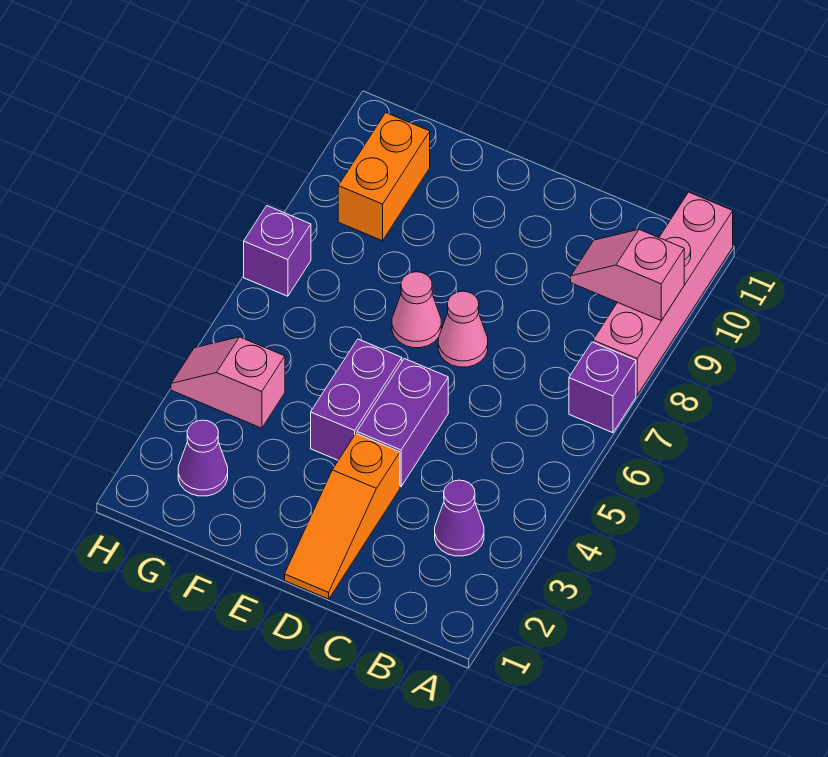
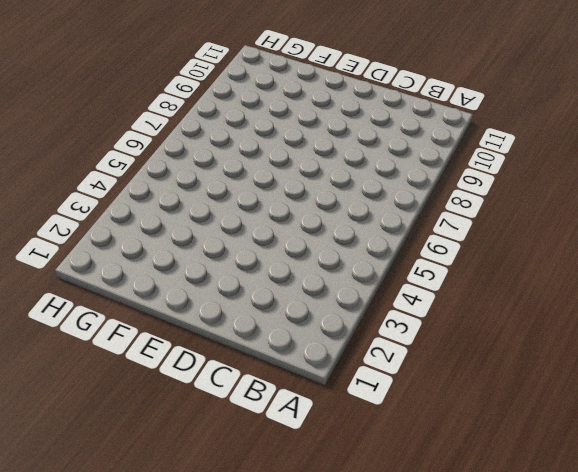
none -> purple 1x1 brick [569,342,636,433]
none -> pink 1x4 brick [593,192,733,395]
none -> purple 1x1 cone [435,480,484,556]

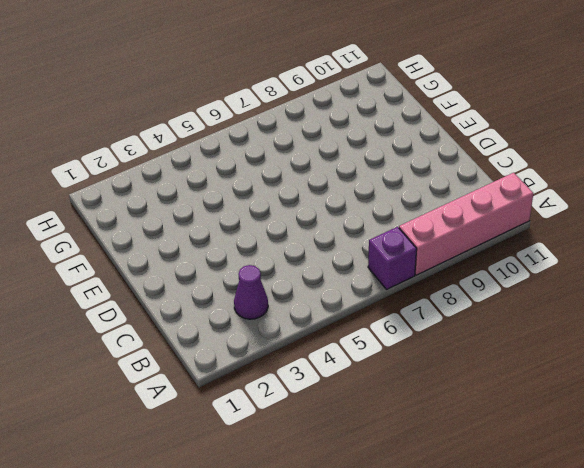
none -> orange 1x3 slope [285,434,400,599]
none -> purple 1x2 brick [357,359,448,487]
none -> pink 1x1 cone [438,291,488,367]

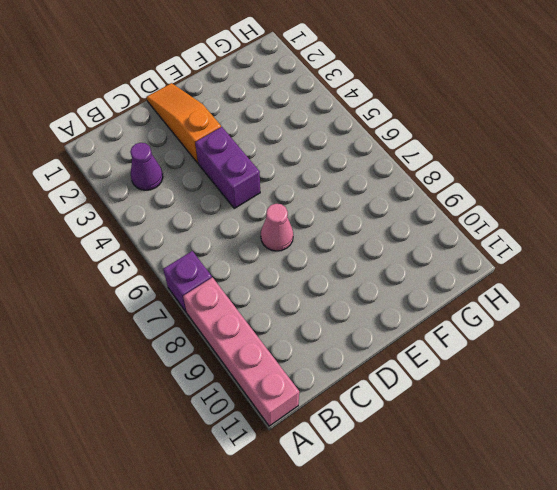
none -> purple 1x2 brick [311,339,402,460]
none -> pink 1x1 cone [392,272,441,348]
none -> purple 1x1 cone [178,420,228,496]

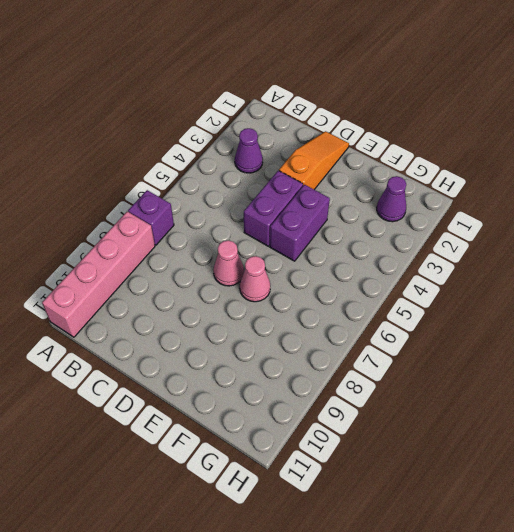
none -> pink 1x2 slope [171,337,285,428]
none -> orange 1x2 brick [338,113,430,241]
none -> purple 1x1 brick [244,206,311,296]

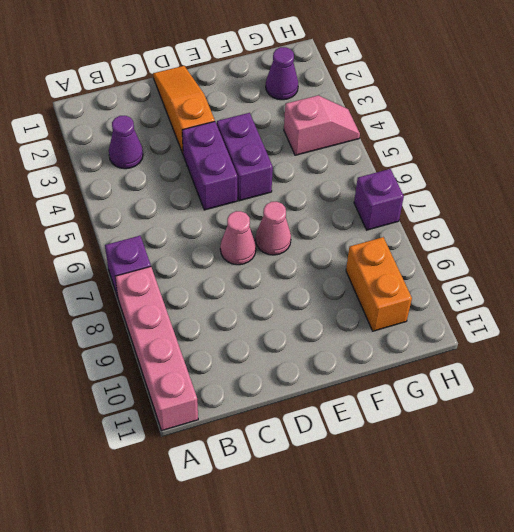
none -> pink 1x2 slope [571,229,684,320]

